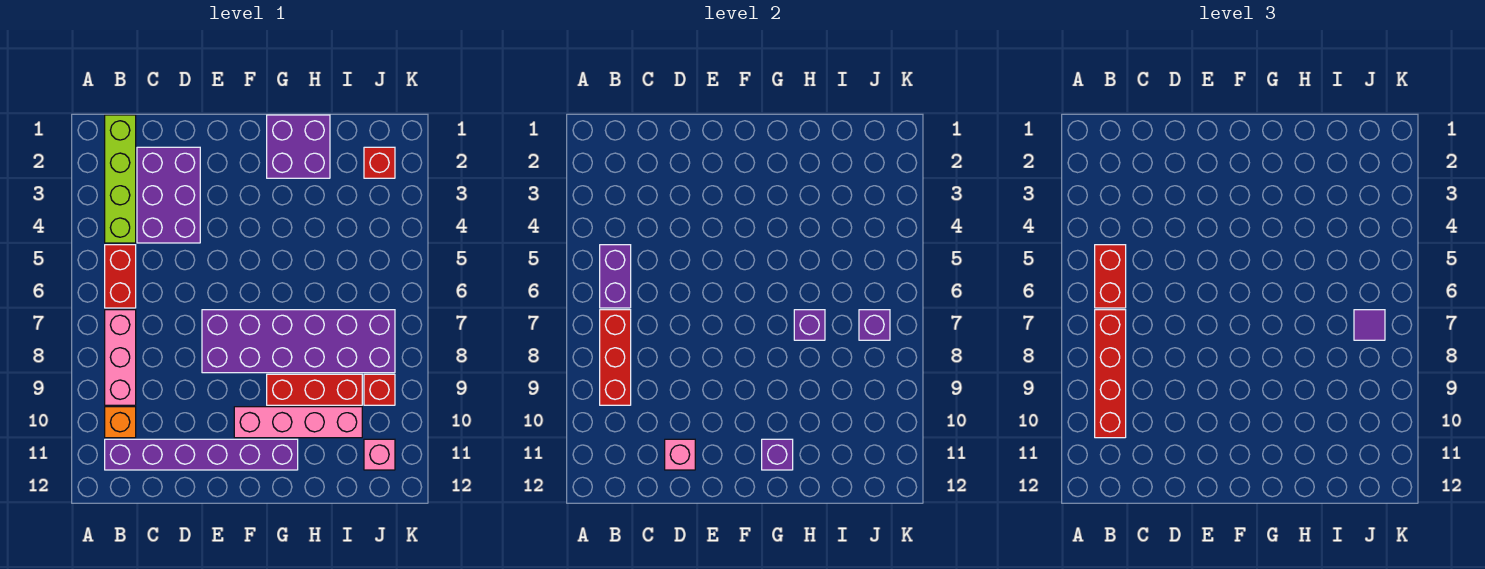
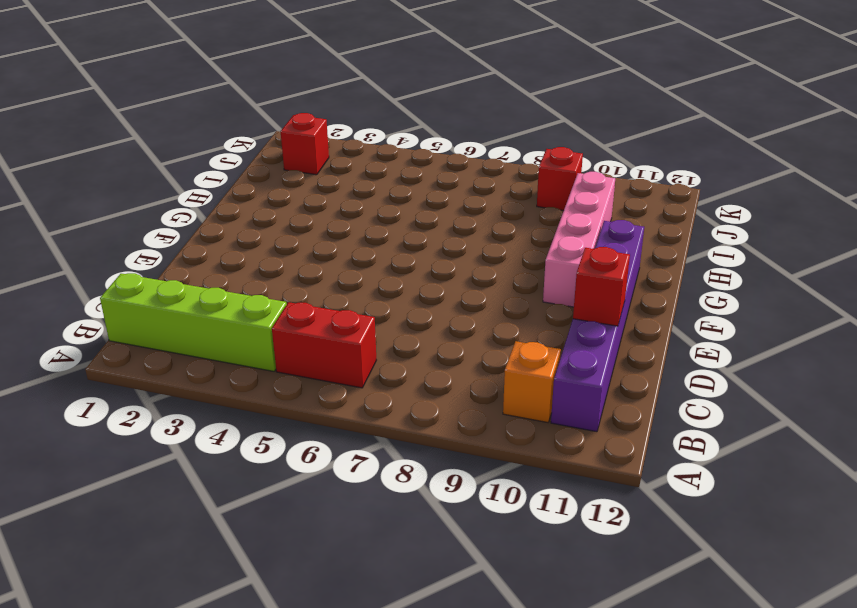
red 1x1 brick [573,247,630,326] -> pink 1x1 brick [665,439,695,470]
none -> pink 1x3 brick [105,310,136,405]
none -> purple 2x3 brick [137,147,200,243]
none -> purple 2x6 brick [202,310,395,373]

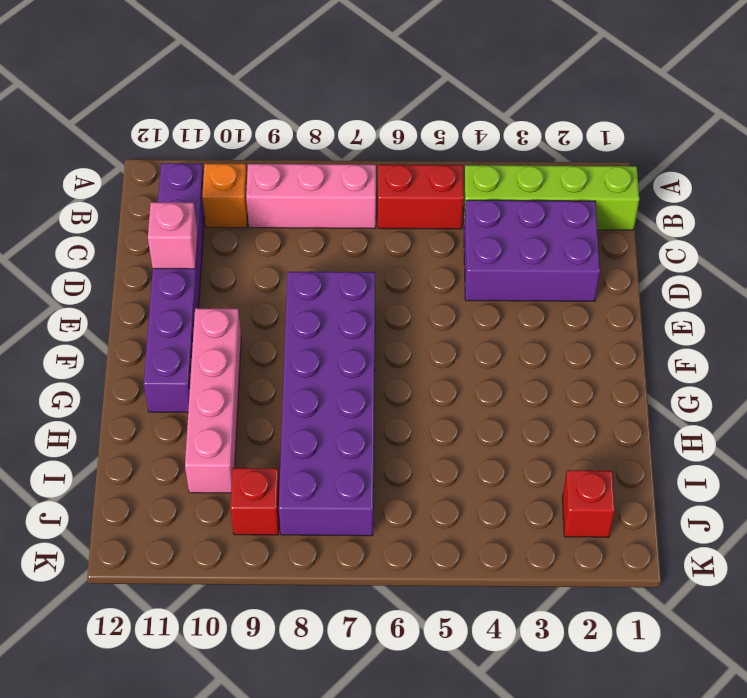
none -> purple 2x2 brick [267,115,330,178]
none -> red 1x3 brick [267,374,362,405]
none -> pink 1x1 brick [364,439,395,470]

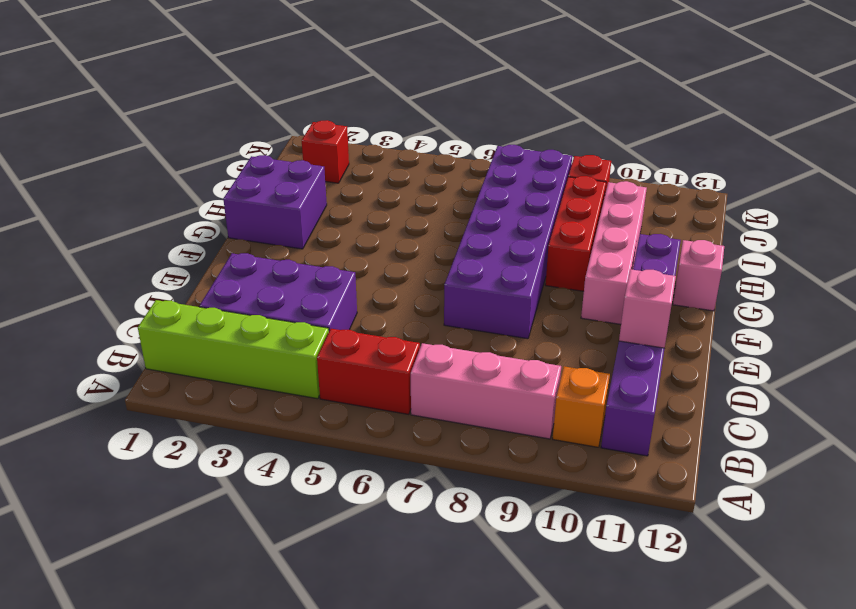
pink 1x1 brick [673,240,724,311] -> pink 1x1 brick moved to [364,439,395,470]
none -> purple 1x2 brick [600,245,631,308]
none -> red 1x3 brick [600,310,631,405]
none -> purple 1x1 brick [762,439,793,470]

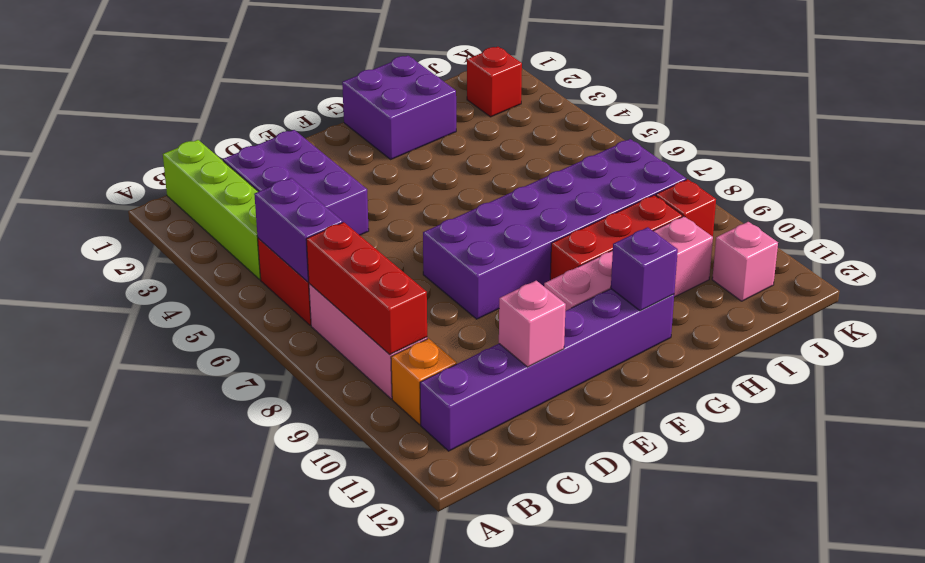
none -> purple 1x1 brick [794,310,825,340]
none -> purple 1x1 brick [859,310,890,340]
none -> red 1x2 brick [1095,245,1126,308]

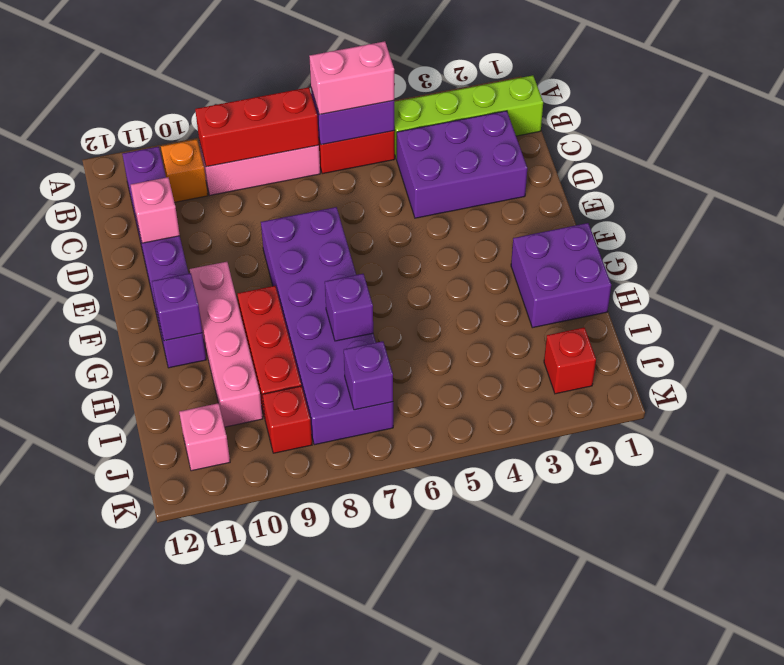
pink 1x2 brick [309,41,394,115] -> red 1x2 brick [1095,245,1126,308]
none -> red 1x4 brick [1095,310,1126,438]
none -> purple 1x1 tile [1354,310,1385,340]

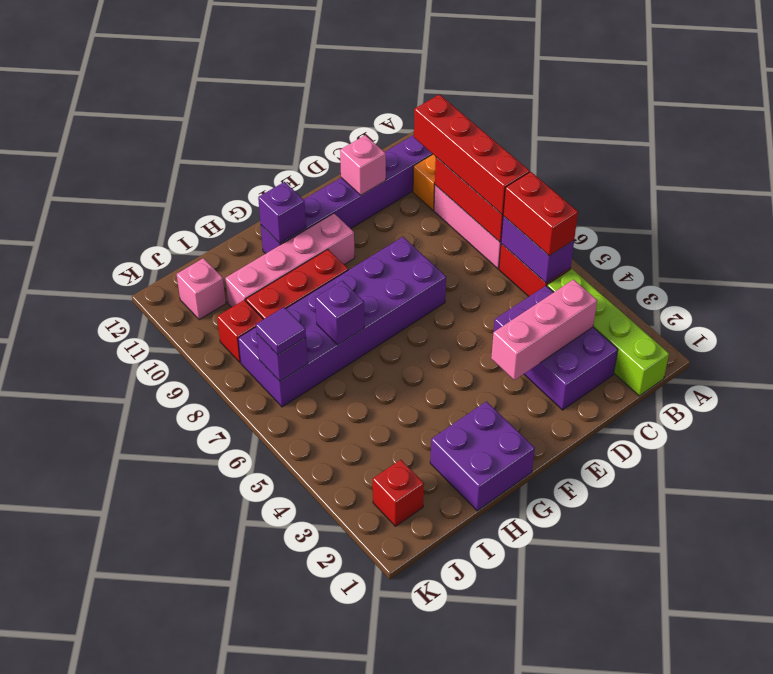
pink 1x3 brick [491,280,597,380] -> none

